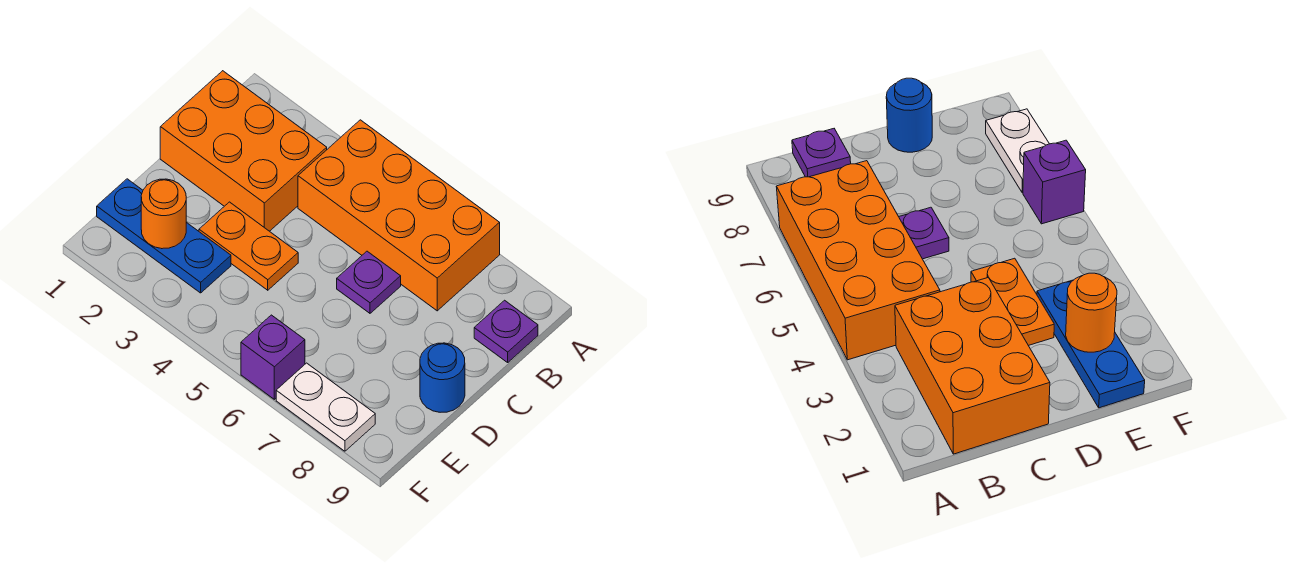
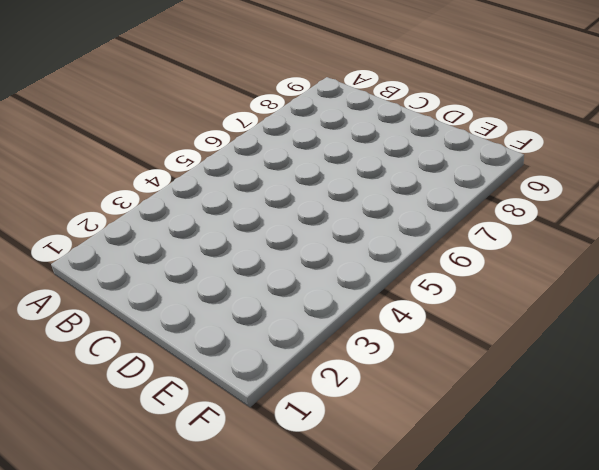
none -> orange 2x4 brick [298,120,500,311]
none -> orange 2x3 brick [160,71,327,231]

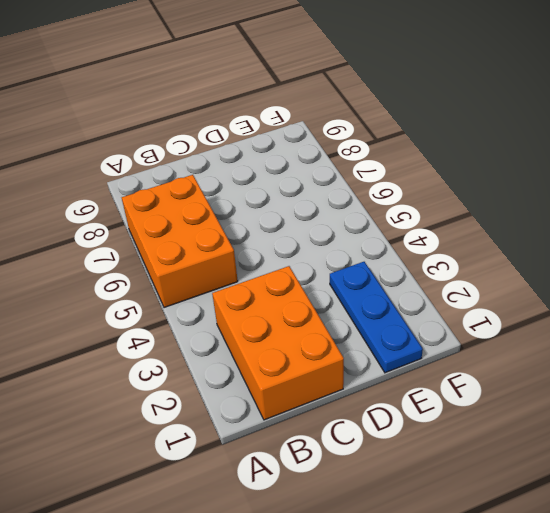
orange 2x3 brick [122,175,238,308] -> orange 2x4 brick [298,120,500,311]
none -> purple 1x1 plate [474,300,538,362]
none -> purple 1x1 plate [337,251,401,313]

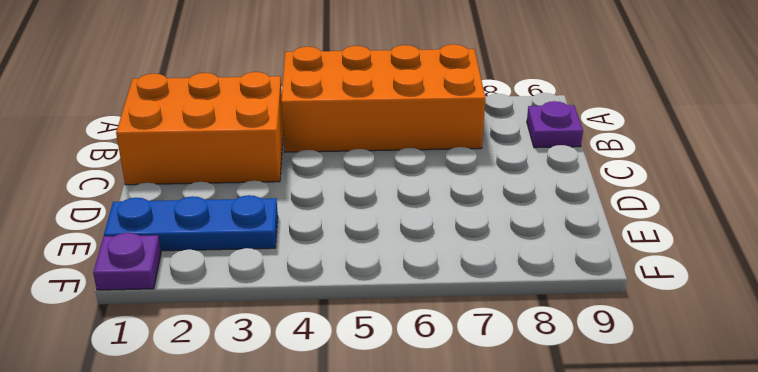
purple 1x1 plate [93,233,161,290] -> purple 1x1 plate moved to [337,251,401,313]
none -> orange 1x2 plate [199,202,298,290]
none -> blue 1x1 round brick [420,343,465,412]

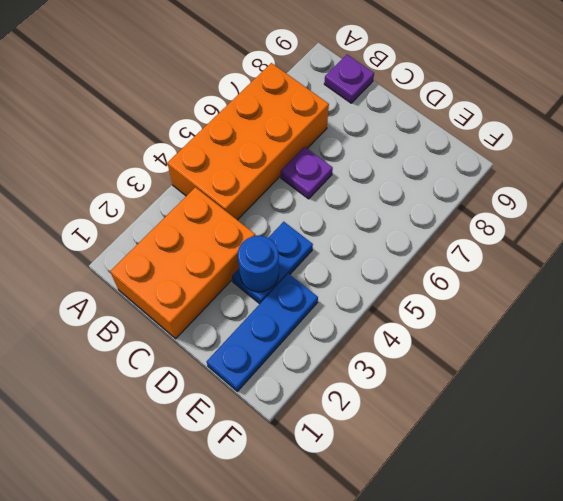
blue 1x2 plate [232,222,313,304] -> orange 1x2 plate [199,202,298,290]
blue 1x1 round brick [238,236,279,292] -> blue 1x1 round brick moved to [420,343,465,412]
none -> purple 1x1 brick [241,315,305,399]
none -> white 1x2 plate [276,363,375,451]

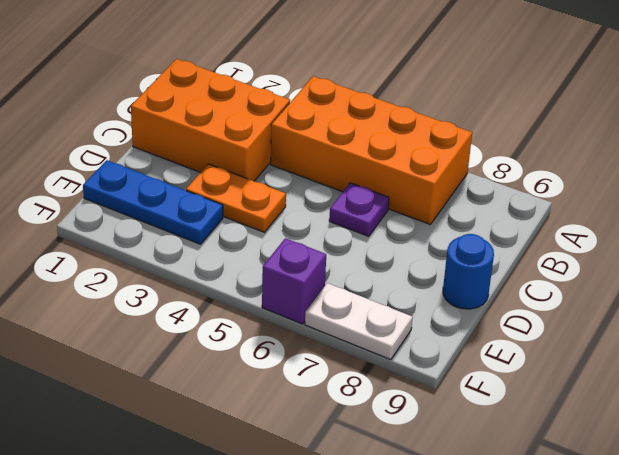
none -> purple 1x1 plate [474,300,538,362]
none -> orange 1x1 round brick [141,179,186,249]

